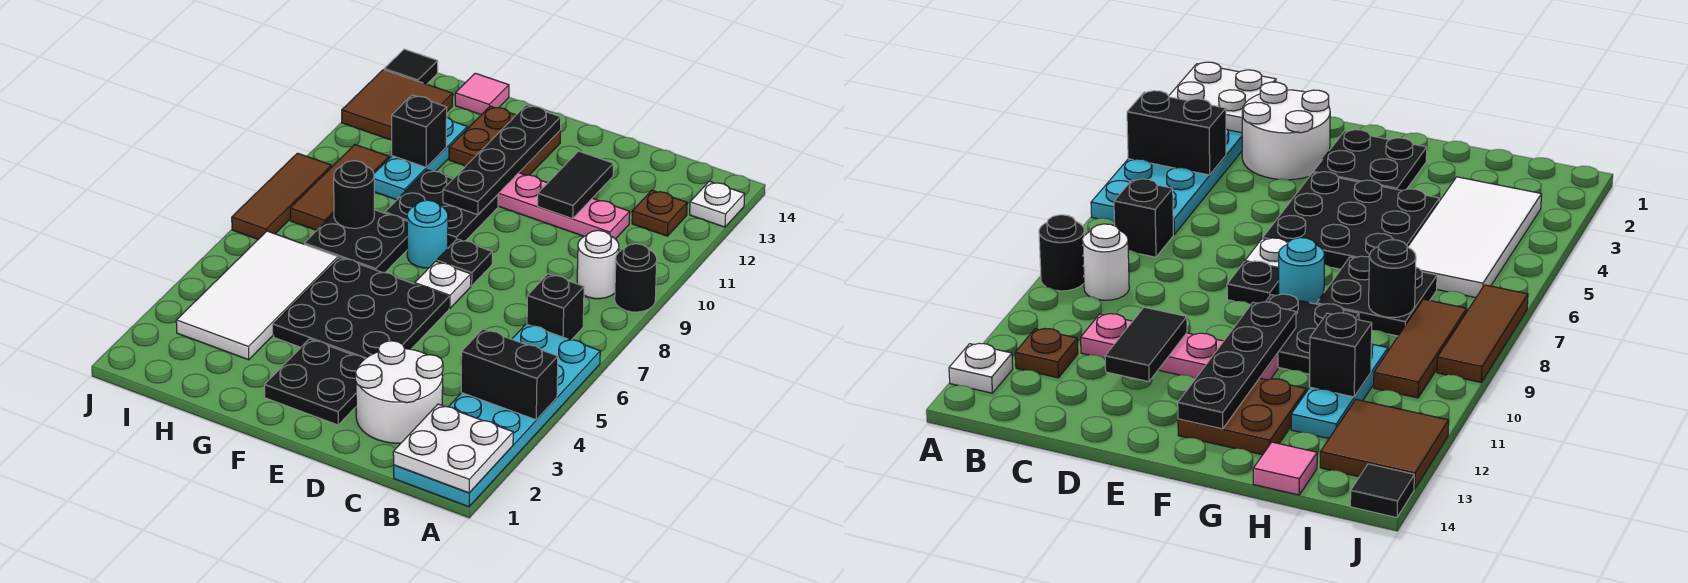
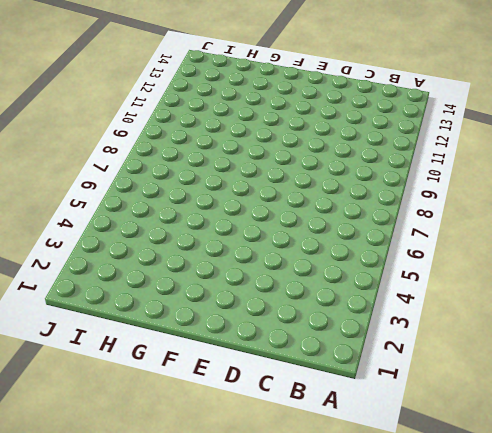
none -> cyan 2x6 plate [394,324,600,507]
none -> black 1x1 round brick [615,244,657,312]
none -> white 1x1 plate [690,181,745,227]

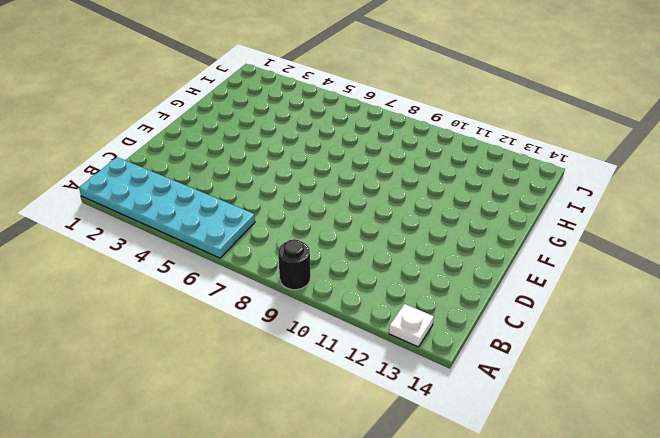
none -> black 1x1 brick [527,274,584,340]
none -> white 1x1 round brick [577,230,619,299]
none -> brown 1x1 plate [632,190,687,236]

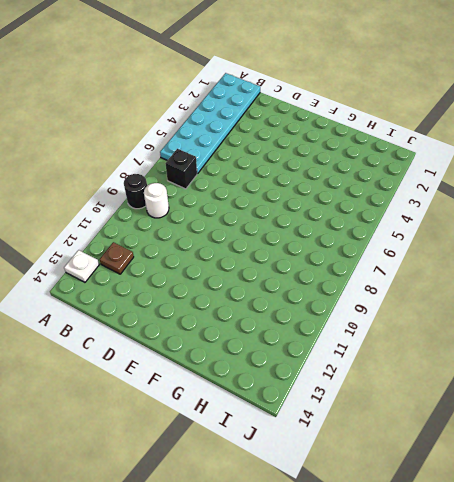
none -> white 2x2 round brick [355,341,443,443]
none -> pink 1x4 plate [498,173,630,239]
none -> black 2x2 plate [265,339,365,425]

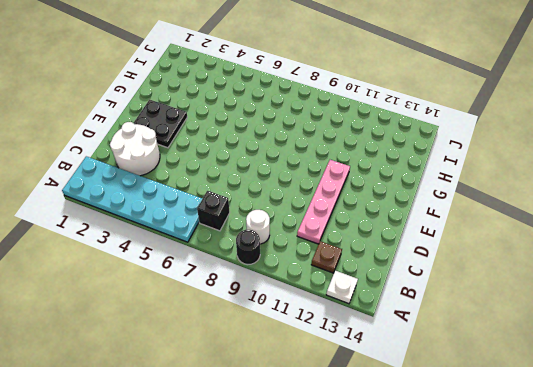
none -> black 3x3 plate [273,257,449,359]
none -> white 1x1 plate [415,261,471,308]
none -> black 1x1 plate [437,239,492,286]

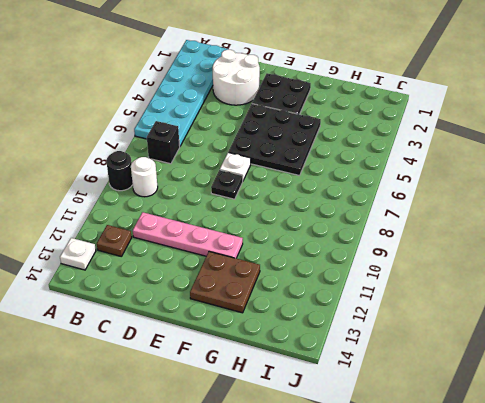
none -> cyan 1x1 round brick [407,200,448,268]
none -> black 2x2 plate [385,170,498,248]
none -> black 2x2 plate [304,210,407,273]

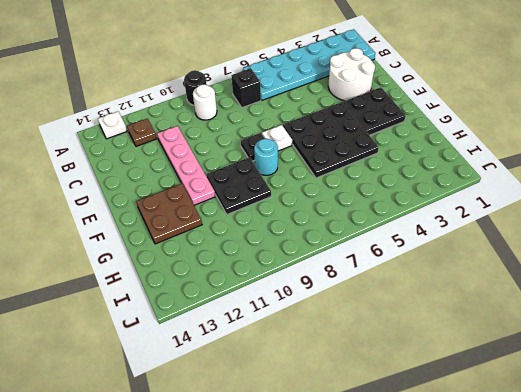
none -> black 2x2 plate [304,210,407,273]
none -> white 2x4 tile [176,231,338,360]
none -> cyan 1x3 plate [374,118,467,200]

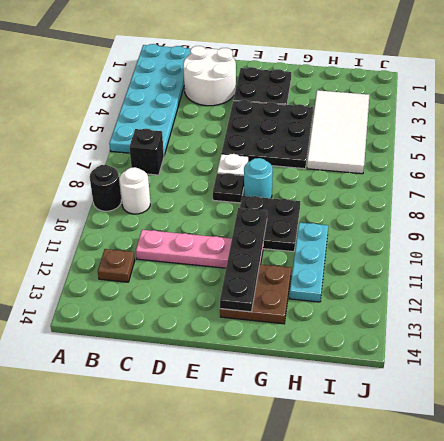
none -> white 1x1 plate [690,181,745,227]
none -> black 2x2 plate [304,210,407,273]
none -> pink 1x1 tile [455,73,509,115]

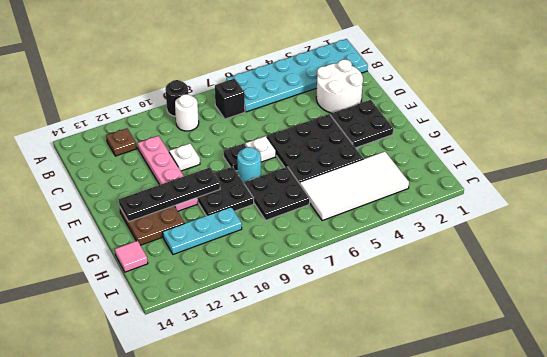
white 1x1 plate [169,144,200,171] -> white 1x1 plate moved to [690,181,745,227]
none -> brown 1x3 tile [290,145,389,230]
none -> brown 2x2 tile [342,70,453,140]
none -> brown 1x3 tile [232,153,331,239]

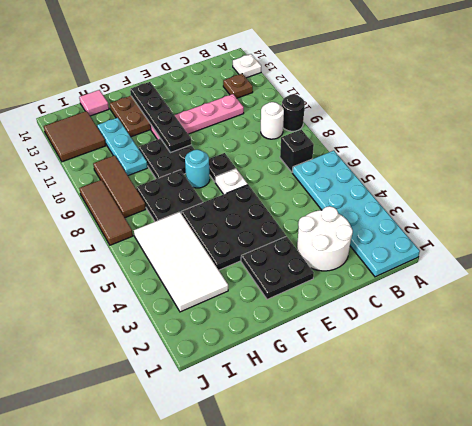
none -> black 1x1 tile [384,49,438,84]
none -> white 2x2 plate [393,404,513,493]
none -> black 1x2 brick [461,329,558,420]

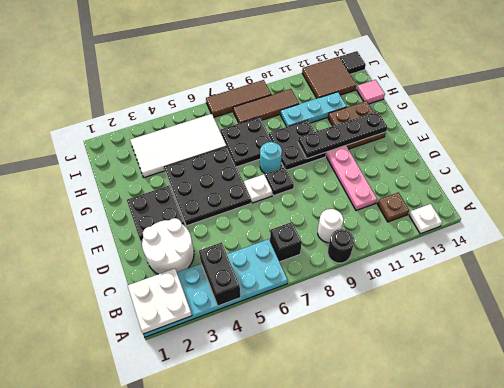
none -> black 1x2 tile [538,151,613,219]
none -> black 1x1 round brick [334,161,374,228]
none -> black 1x1 brick [392,95,447,167]

